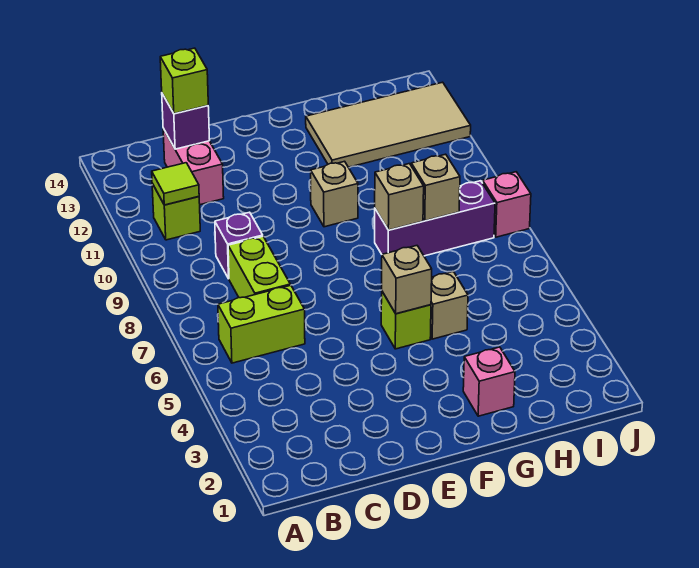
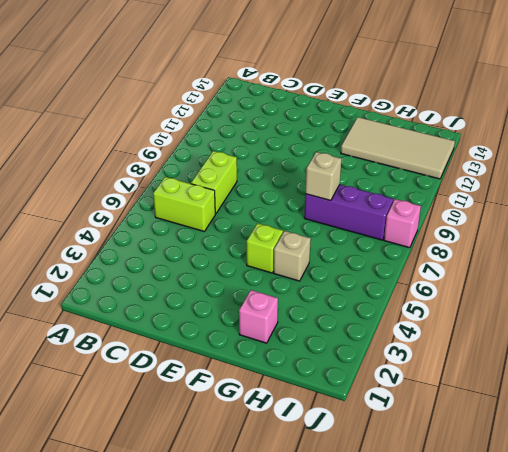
none -> lime 1x1 brick [152,184,200,240]
none -> purple 1x1 brick [215,212,263,279]
none -> pink 1x2 brick [163,129,224,205]

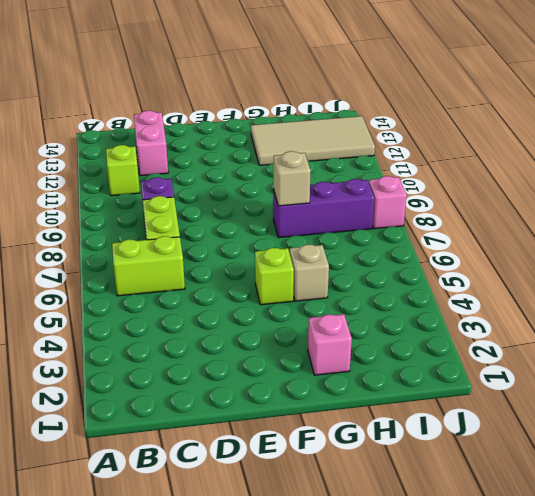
none -> tan 1x1 brick [311,161,358,227]
none -> lime 1x1 tile [152,163,199,205]
none -> purple 1x1 brick [162,94,210,149]

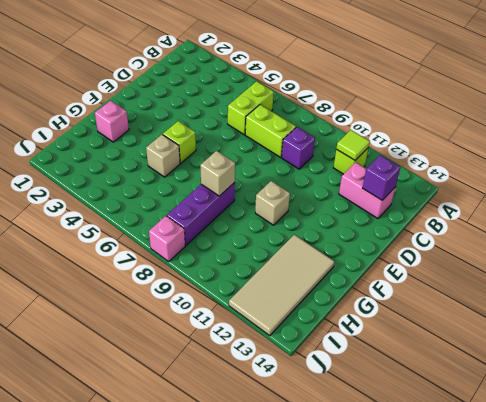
none -> tan 1x1 brick [382,246,432,314]
none -> tan 1x1 brick [411,154,460,221]
none -> lime 1x1 brick [160,48,208,114]

